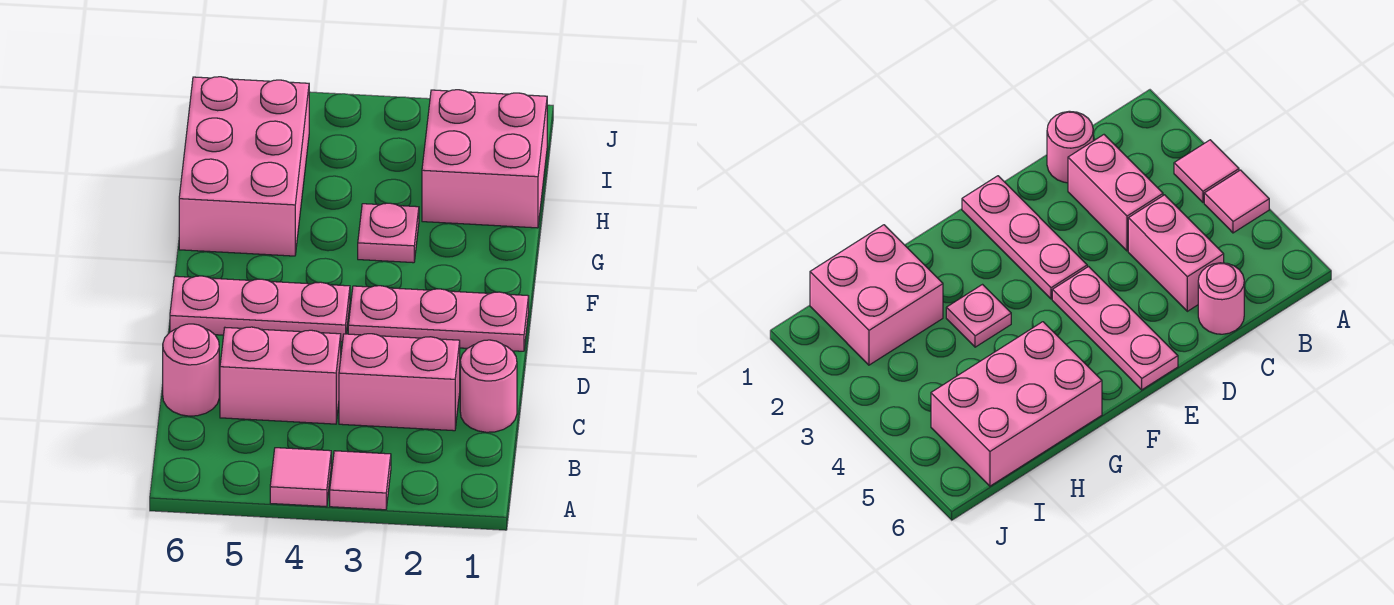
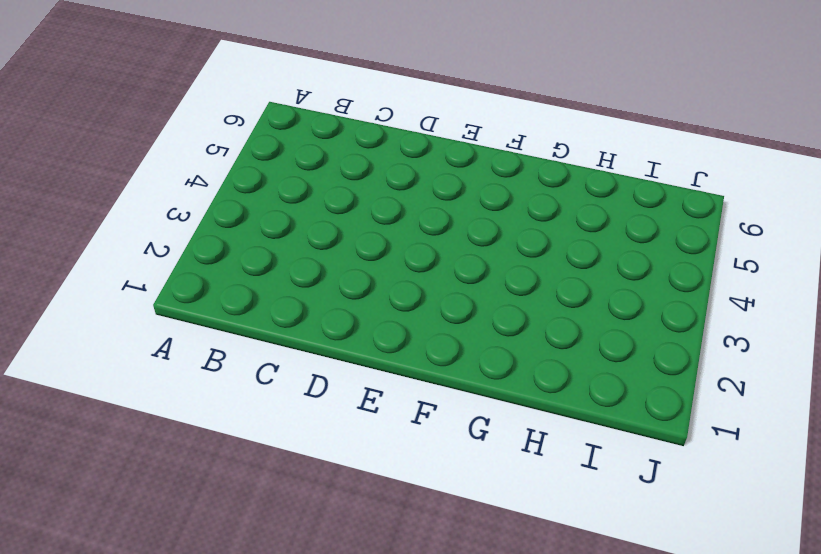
none -> pink 1x1 tile [330,451,391,510]
none -> pink 1x1 tile [270,448,331,507]

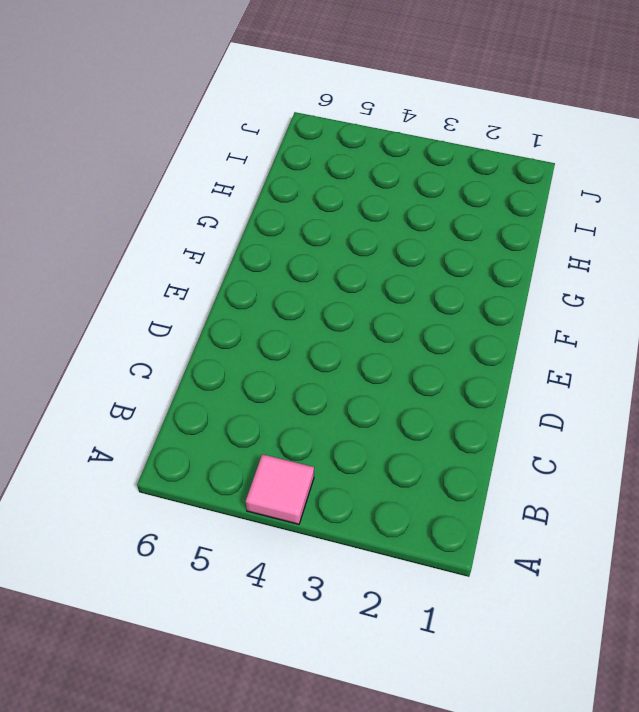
none -> pink 1x1 tile [330,451,391,510]
none -> pink 1x1 round brick [460,340,517,432]

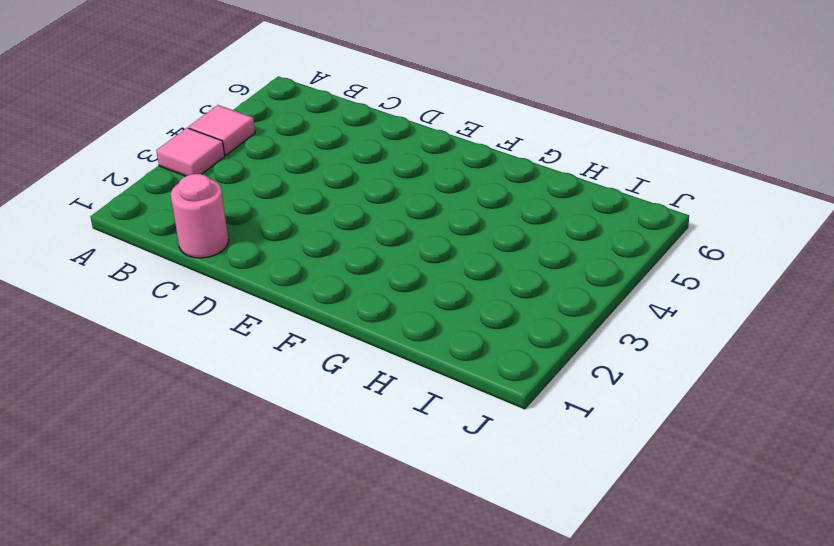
none -> pink 1x2 brick [339,334,460,431]
none -> pink 1x2 brick [220,327,341,424]

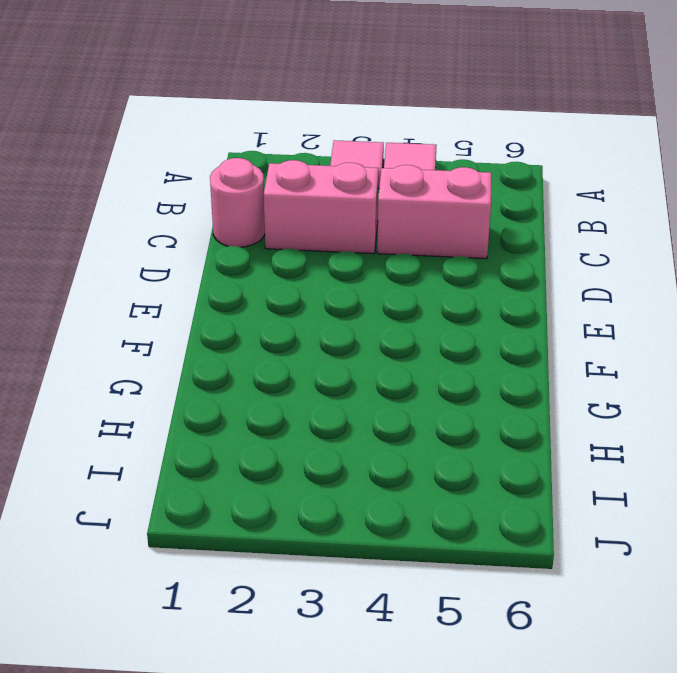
none -> pink 1x1 round brick [163,324,219,416]
none -> pink 1x3 plate [348,286,529,351]

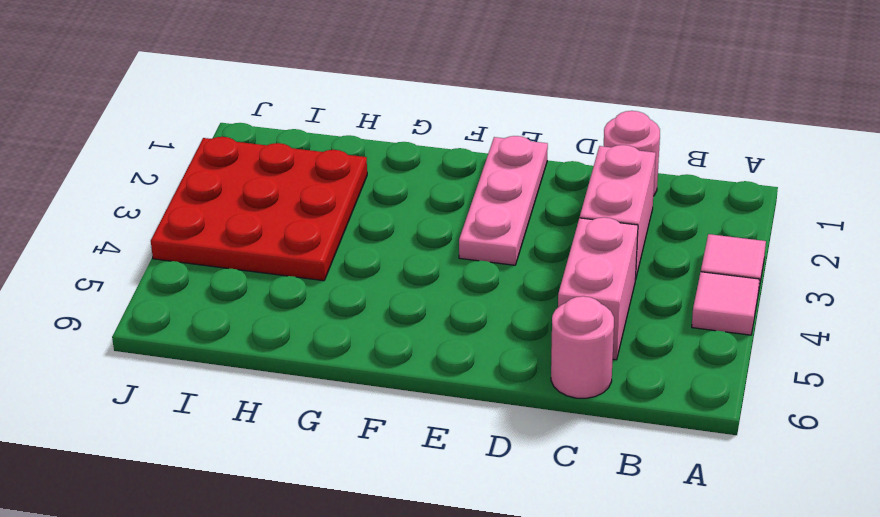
red 3x3 plate [151,137,367,281] -> pink 2x2 brick [422,90,547,228]
none -> pink 1x3 plate [170,276,350,342]
none -> pink 1x1 plate [358,203,419,263]

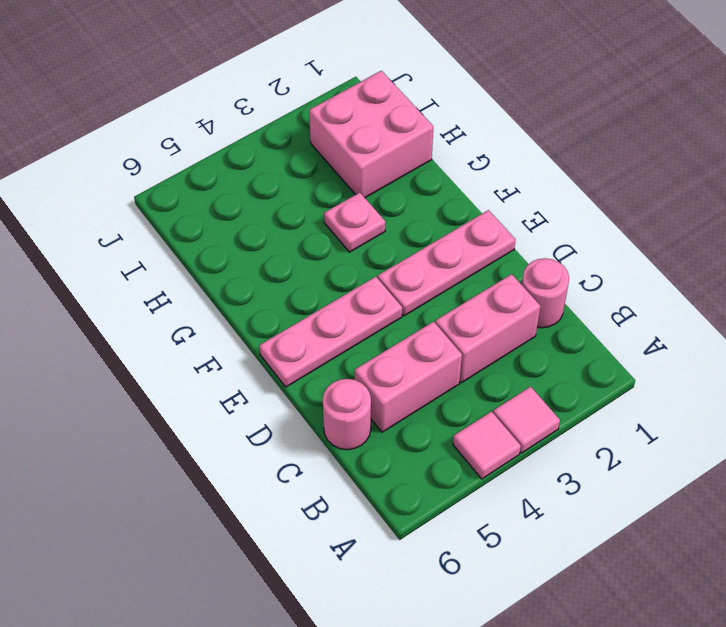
none -> pink 2x3 brick [179,77,309,256]

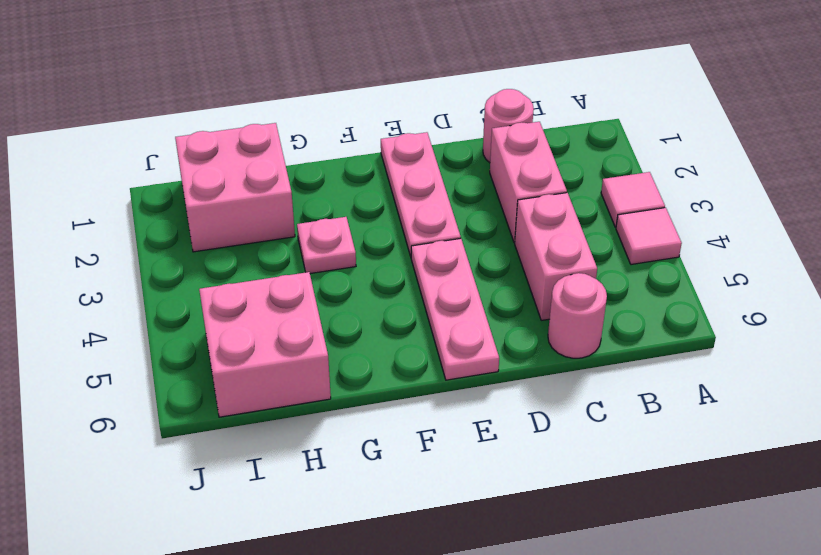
pink 2x2 brick [199,272,331,417] -> pink 2x3 brick [179,77,309,256]

